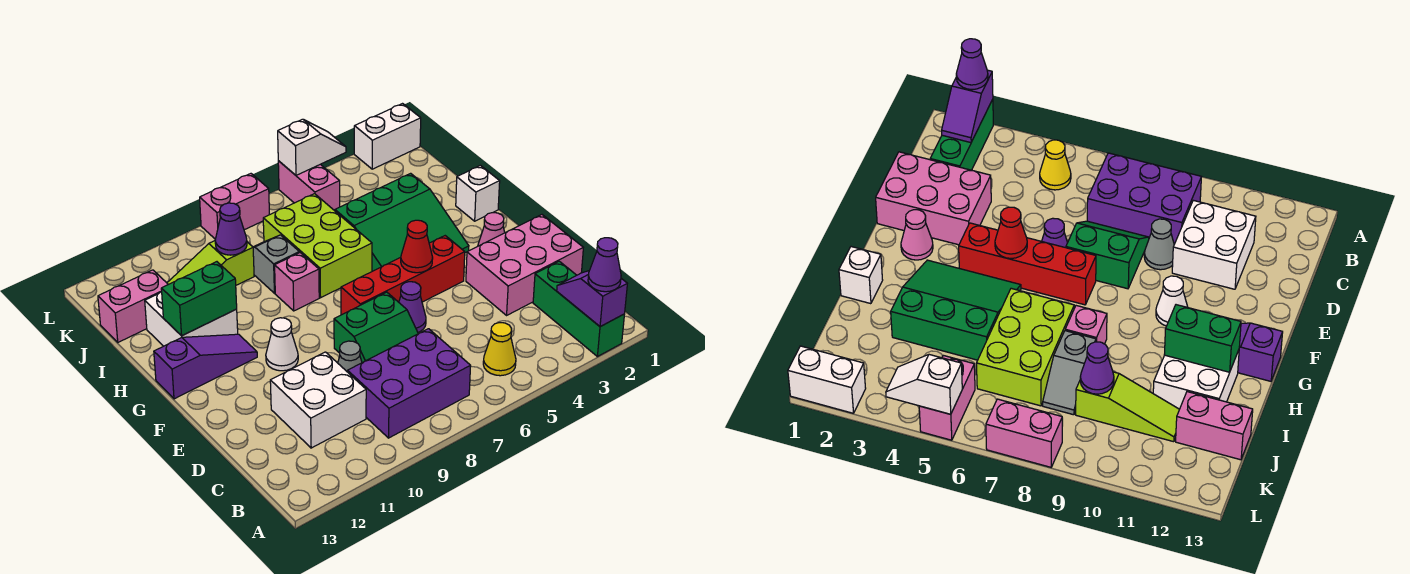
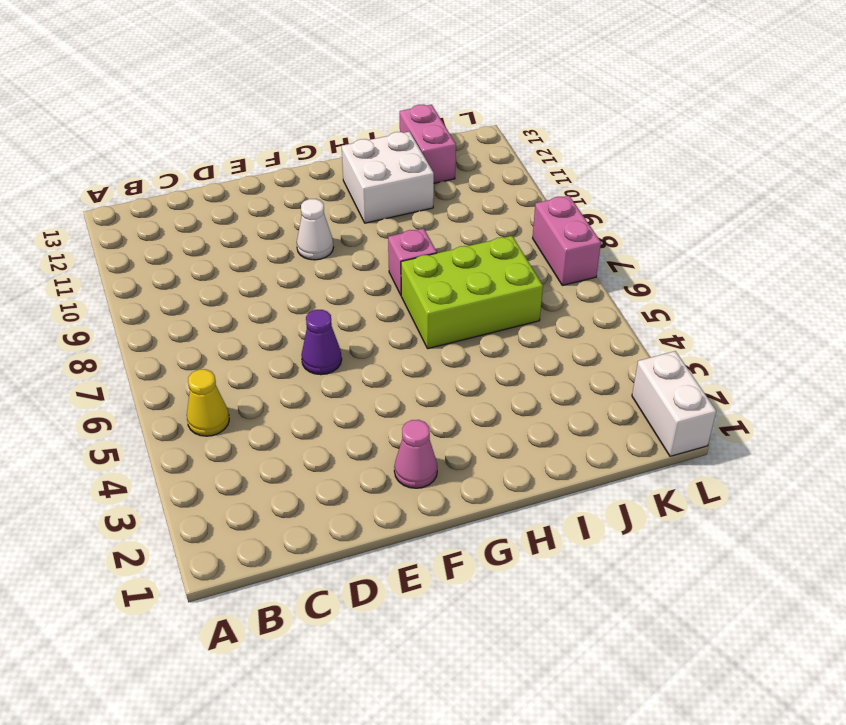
none -> green 1x3 brick [533,261,625,357]
none -> purple 2x3 brick [348,329,471,438]
none -> white 2x2 brick [270,352,366,448]

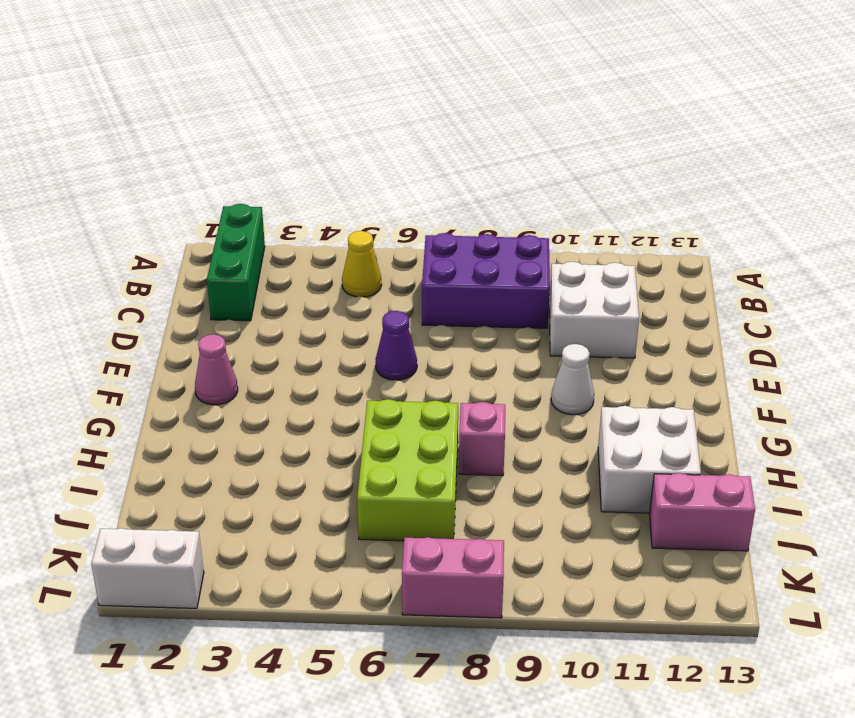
none -> pink 2x3 brick [466,215,583,315]
none -> green 2x2 slope [334,292,418,363]
none -> grey 1x1 cone [338,341,362,372]

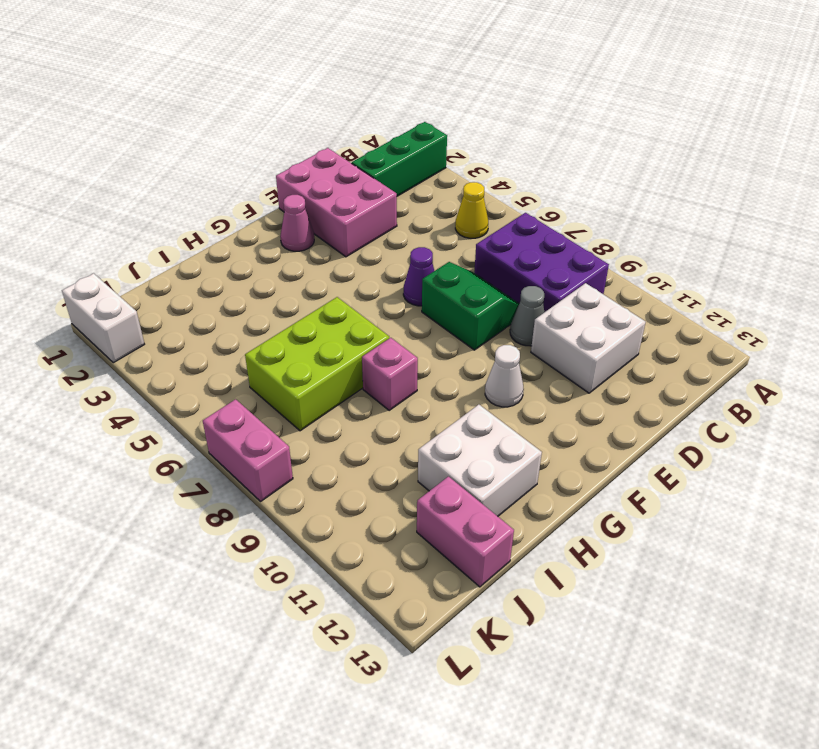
none -> red 1x4 brick [341,236,465,315]
none -> green 3x3 slope [335,173,469,271]
none -> purple 1x3 slope [154,334,257,399]

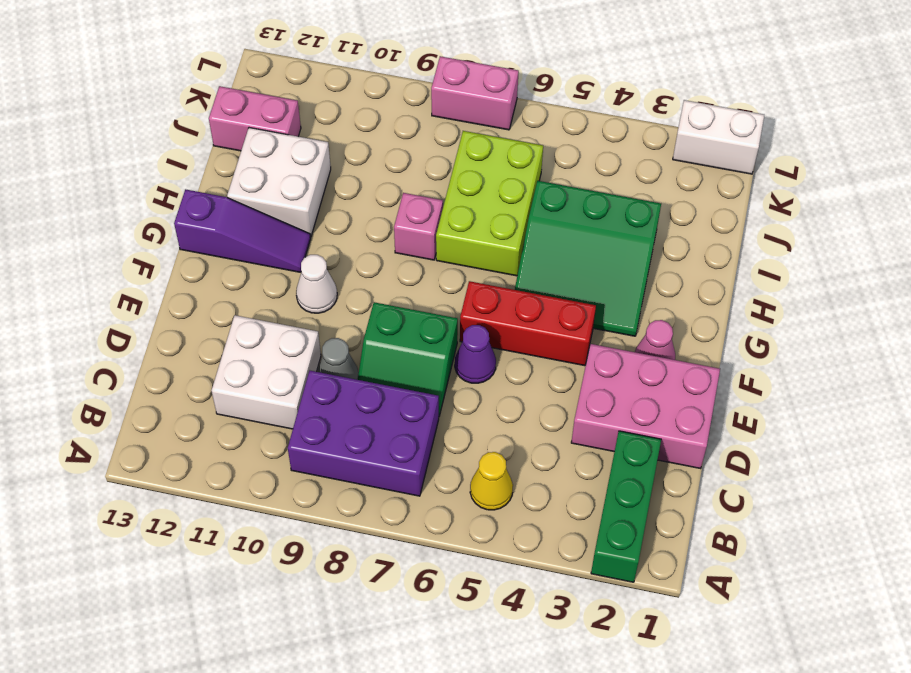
red 1x3 brick [460,281,596,366] -> red 1x4 brick [341,236,465,315]
none -> white 1x1 brick [456,165,500,221]
none -> grey 1x2 slope [253,235,299,293]
none -> lime 1x3 slope [167,241,254,285]

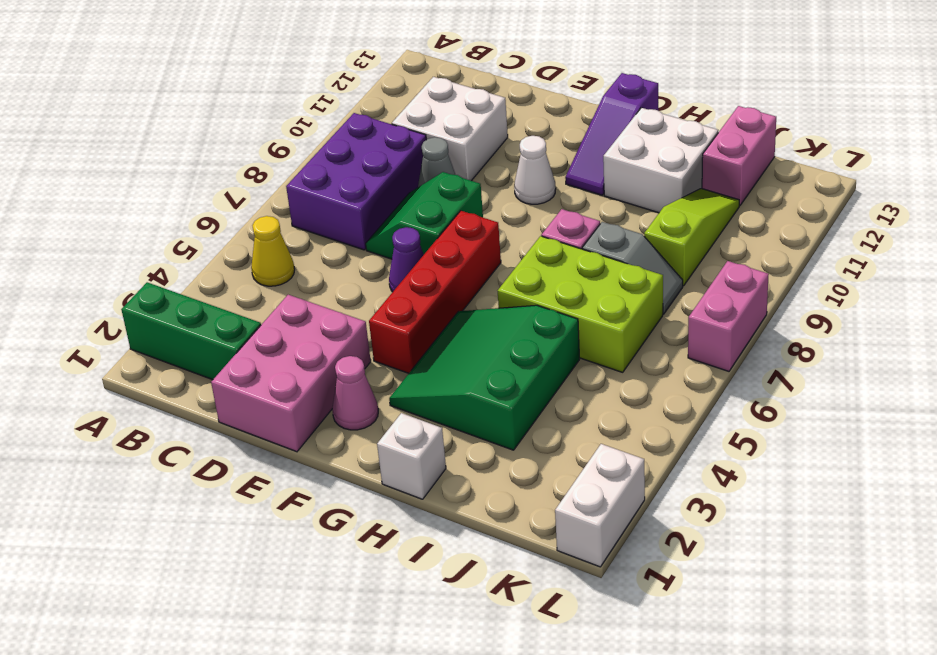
none -> pink 1x2 brick [278,161,340,211]
none -> purple 1x2 slope [557,271,627,327]
none -> red 1x1 cone [401,220,433,273]

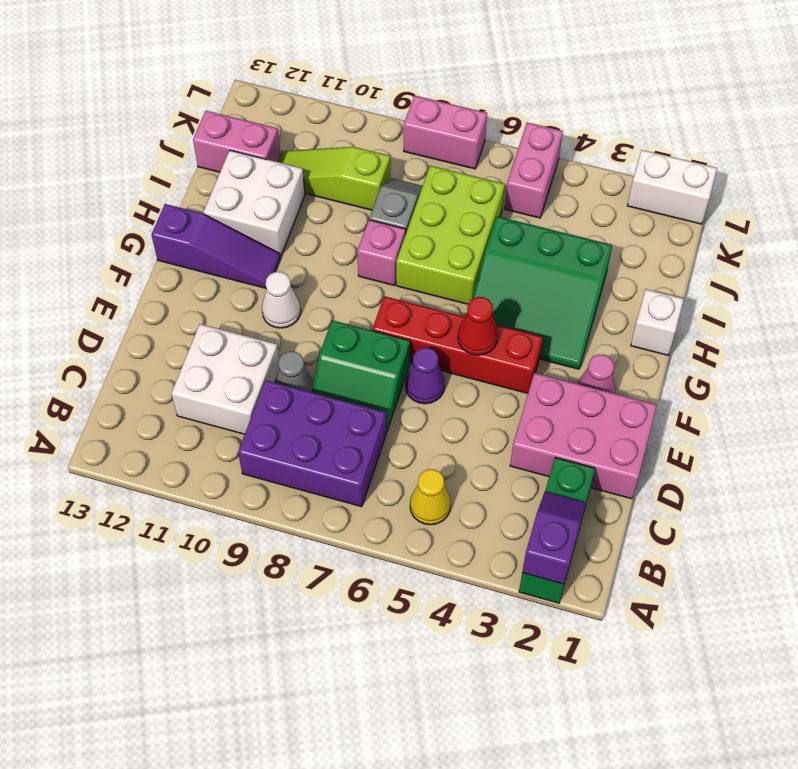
none -> green 1x2 brick [161,262,237,336]
none -> purple 1x1 cone [215,203,247,255]
none -> white 1x2 slope [278,119,346,175]

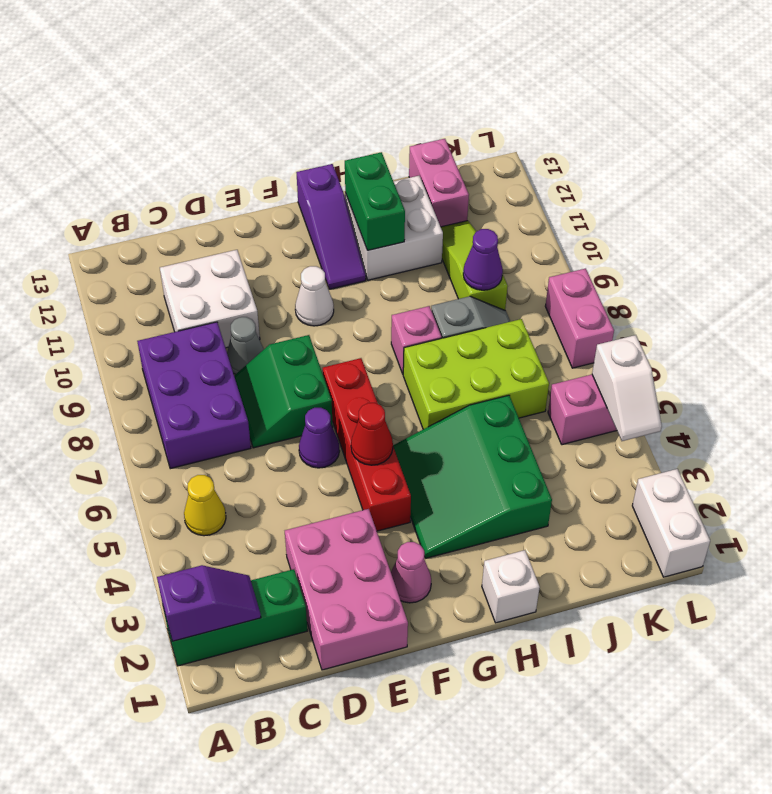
none -> purple 1x1 cone [588,238,621,292]

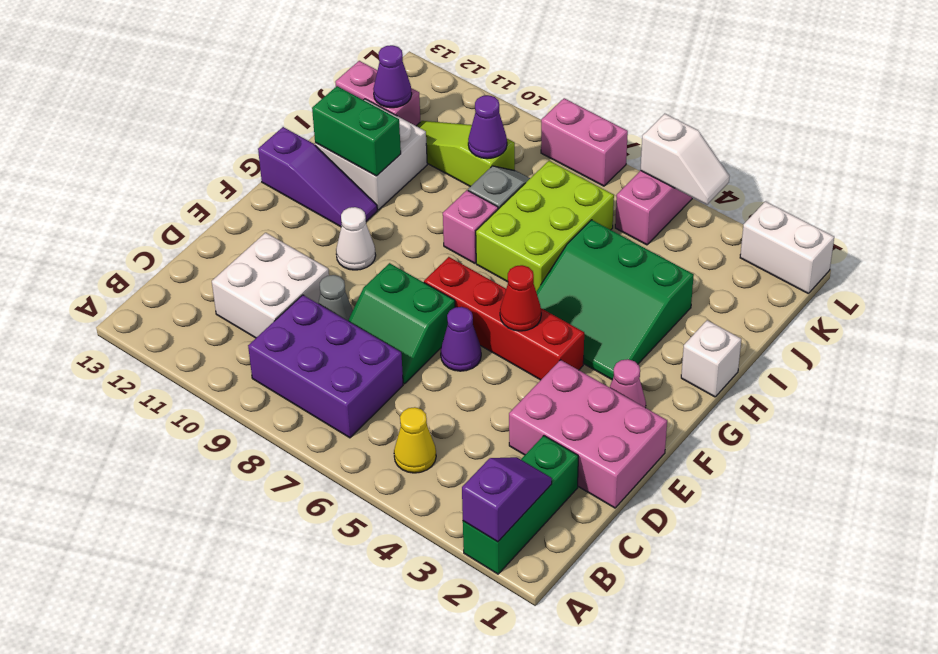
purple 1x1 cone [373,45,412,108] -> purple 1x1 cone moved to [588,238,621,292]

